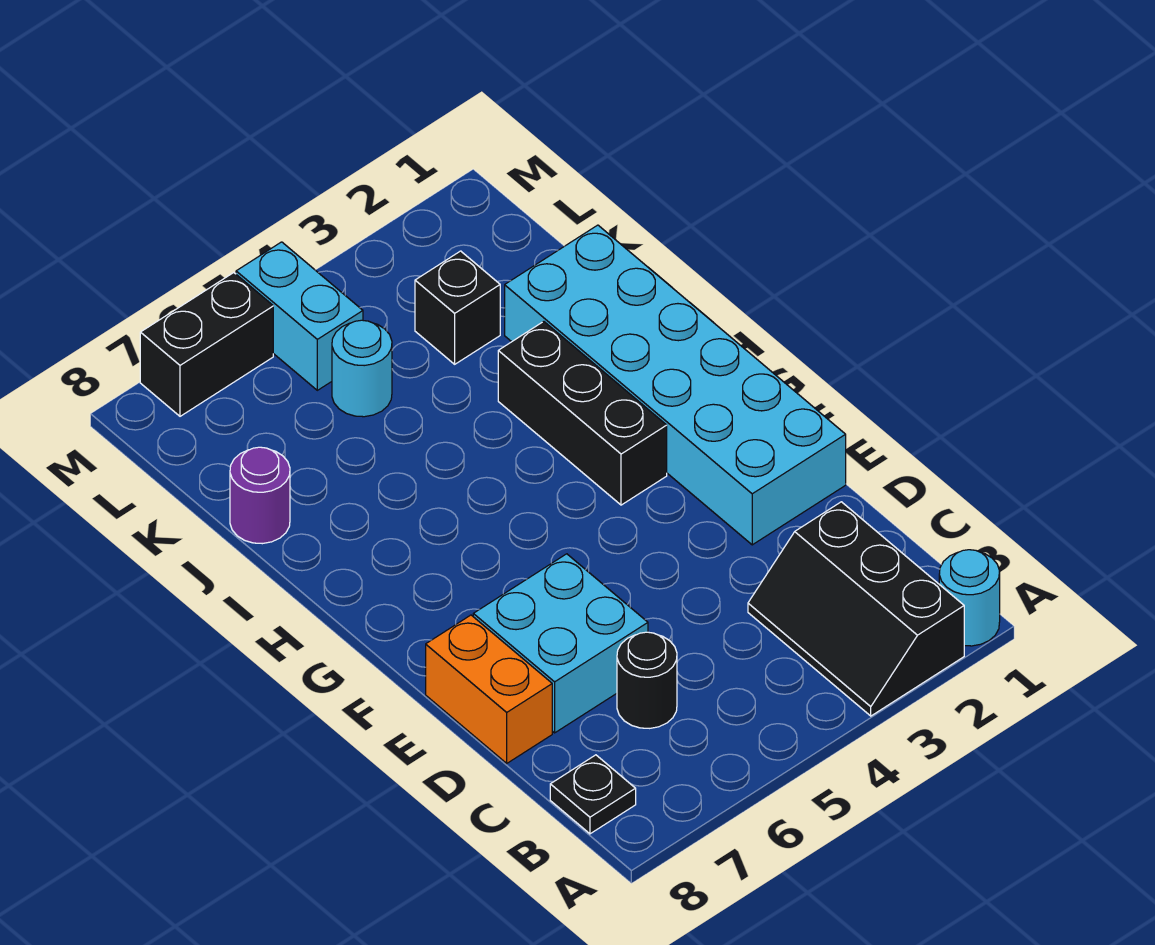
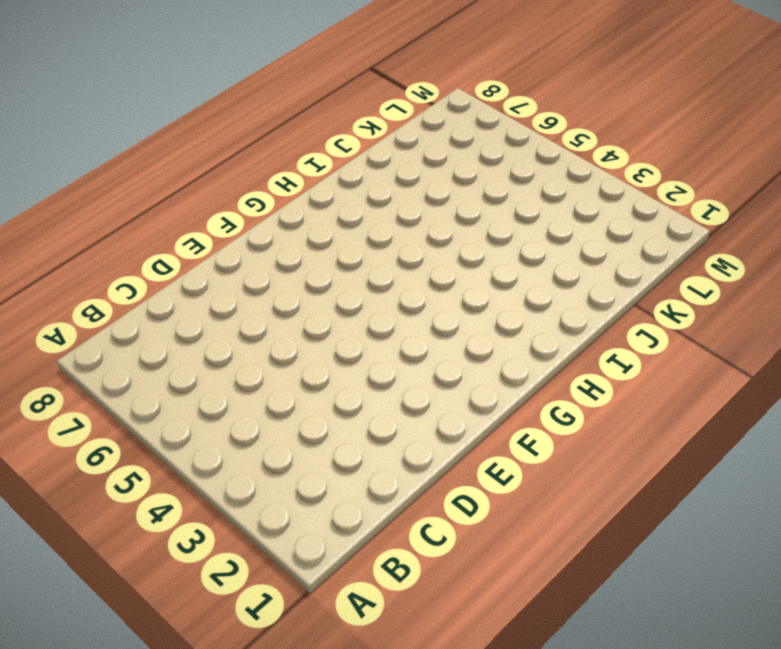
none -> cyan 1x1 round brick [939,550,1000,646]
none -> black 2x3 slope [748,502,964,716]
none -> black 1x1 plate [550,755,636,834]

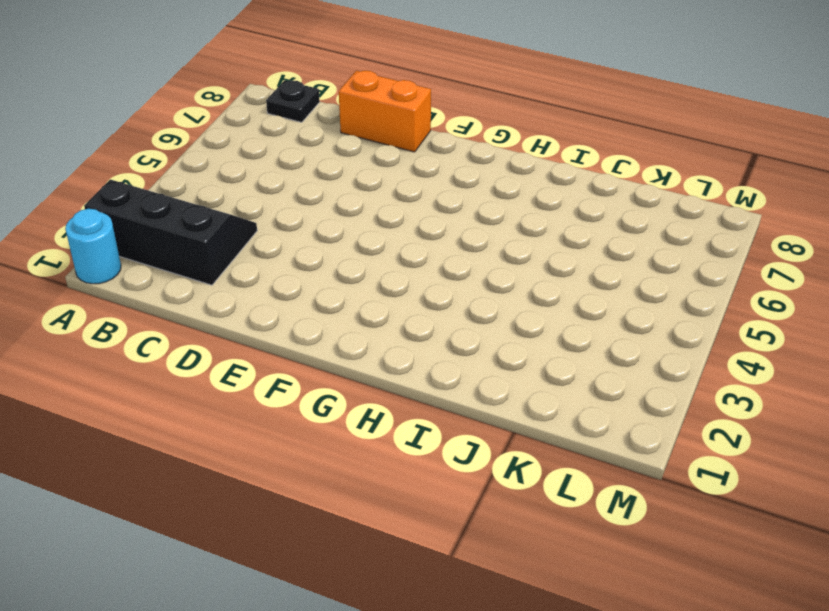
none -> black 1x1 round brick [617,632,677,728]
none -> cyan 2x2 brick [473,554,648,733]
none -> cyan 2x6 brick [505,225,846,545]

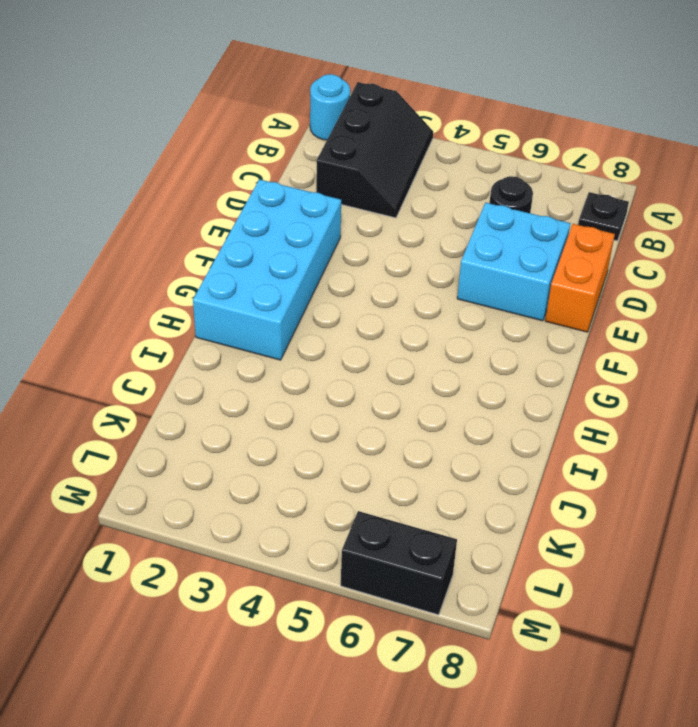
cyan 2x4 brick [193,179,341,360] -> cyan 2x6 brick [505,225,846,545]
none -> black 1x3 brick [498,322,667,505]
none -> purple 1x1 round brick [230,447,290,544]
none -> black 1x1 brick [415,251,500,364]

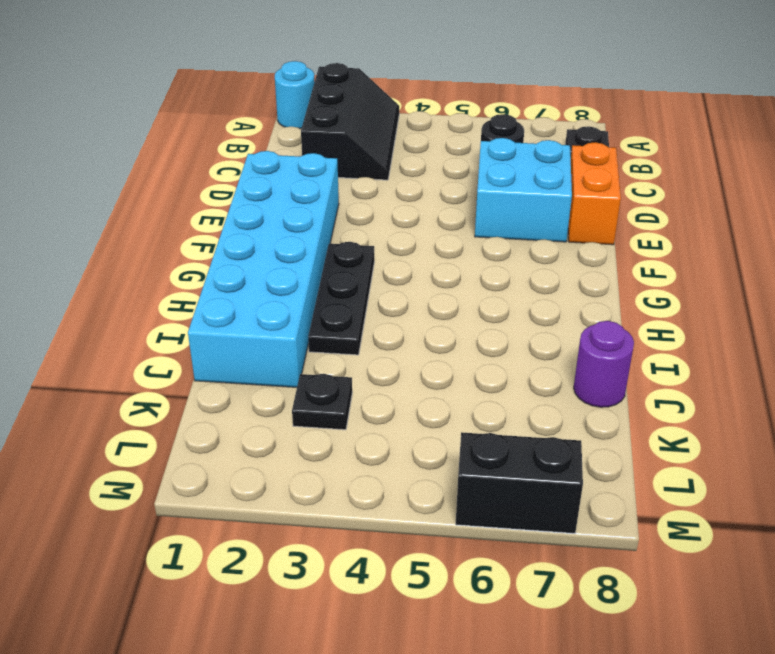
black 1x3 plate [308,242,374,355] -> black 1x3 brick [498,322,667,505]
black 1x1 plate [292,374,352,430] -> black 1x1 brick [415,251,500,364]
none -> cyan 1x1 round brick [332,320,392,417]
none -> cyan 1x2 brick [236,242,363,390]

